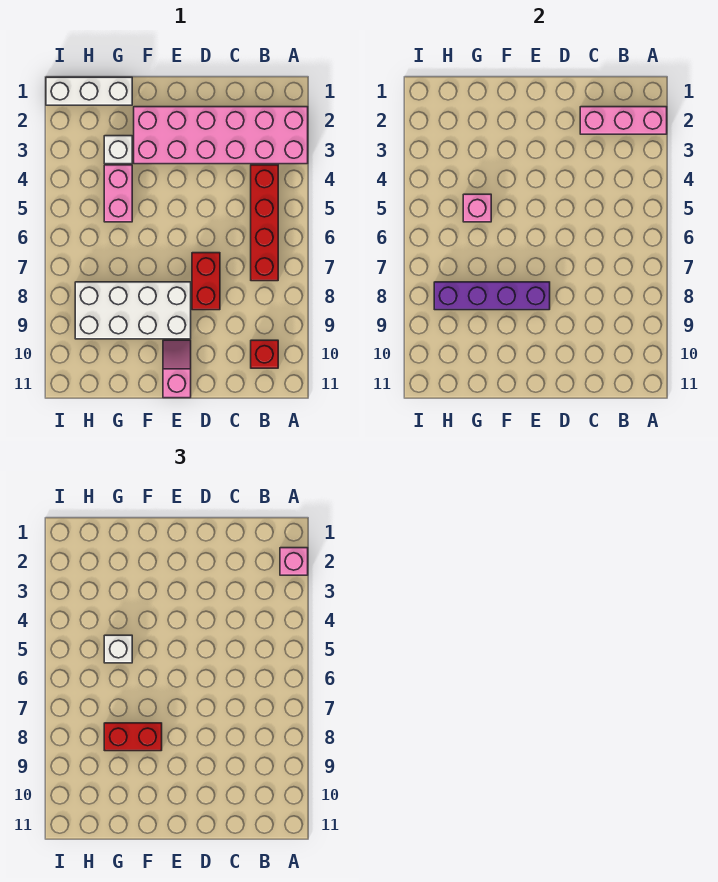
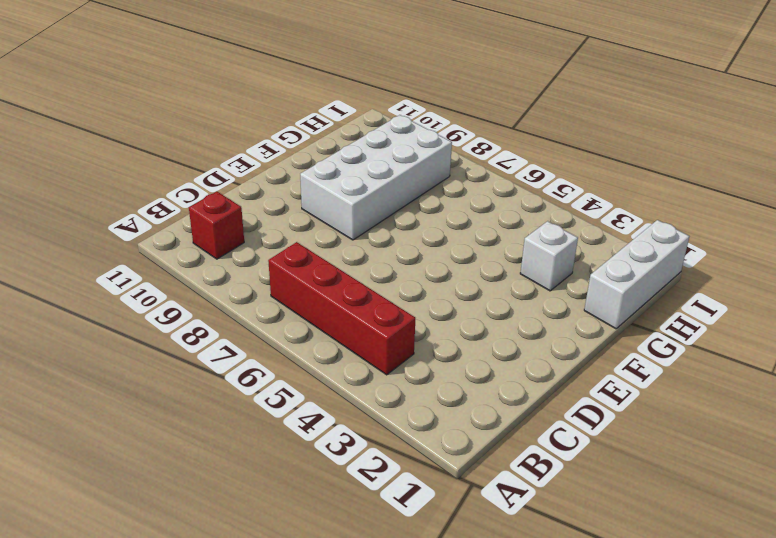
none -> pink 2x6 brick [134,107,308,164]
none -> red 1x2 brick [192,253,220,310]
none -> pink 1x2 slope [163,340,191,398]

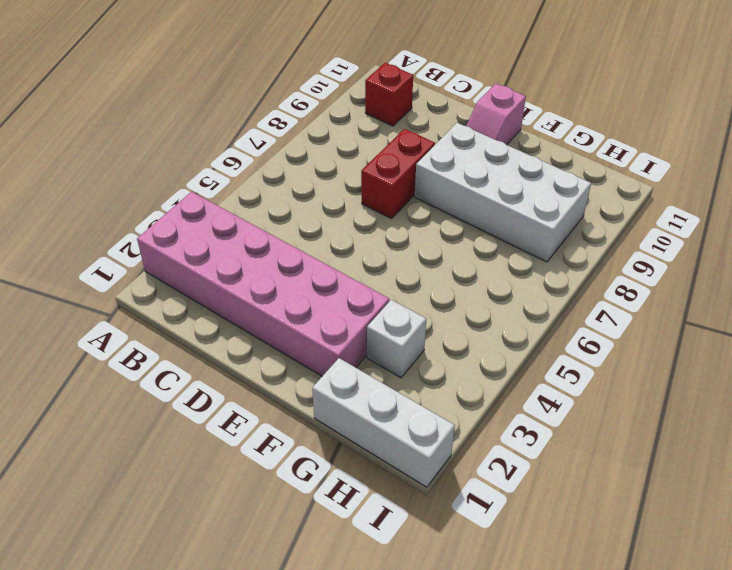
none -> red 1x4 brick [251,165,278,281]
none -> pink 1x2 brick [104,165,132,222]
none -> pink 1x3 brick [580,107,667,134]

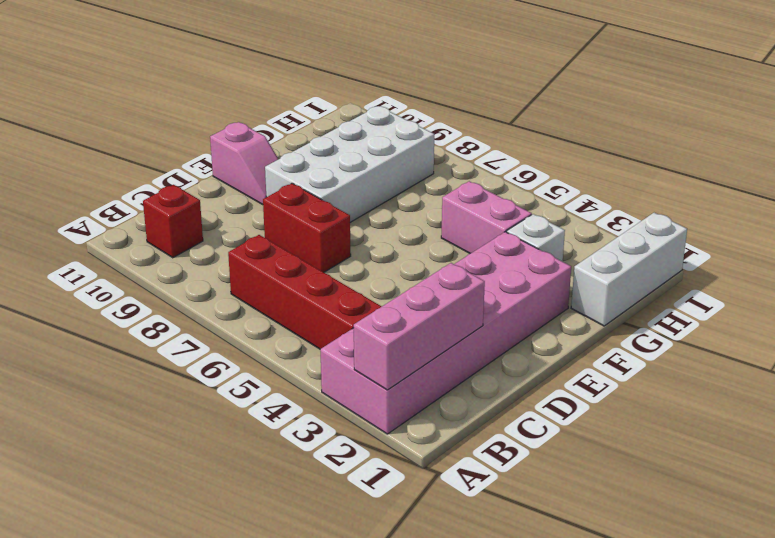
none -> purple 1x4 brick [434,282,550,310]
none -> pink 1x1 brick [463,194,491,222]
none -> pink 1x1 brick [280,548,308,575]

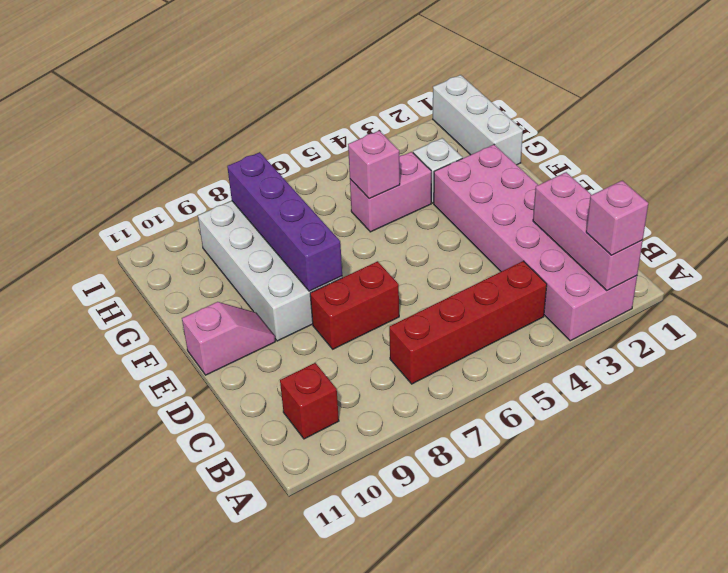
none -> red 1x2 brick [104,723,162,751]
none -> white 1x1 brick [104,635,132,663]

